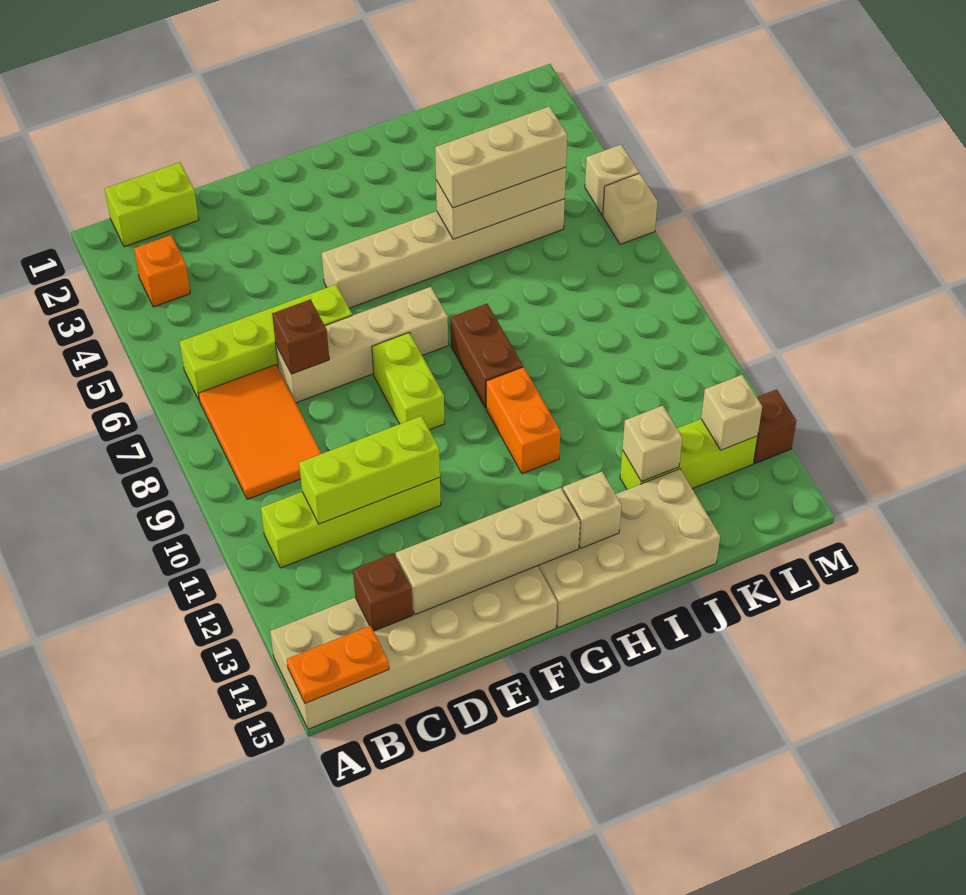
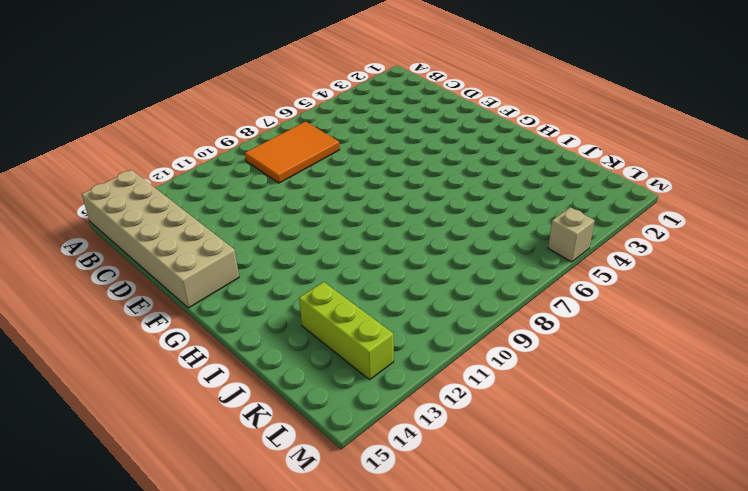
none -> lime 1x2 brick [105,162,199,247]
none -> orange 1x1 brick [134,235,190,307]
none -> lime 1x4 brick [180,284,352,401]

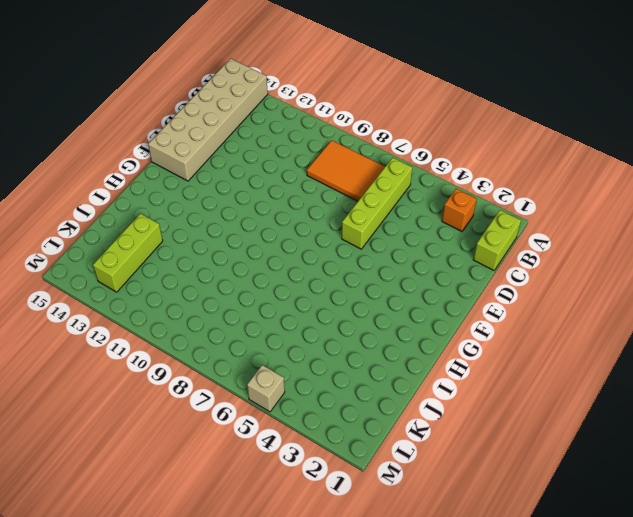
none -> lime 1x4 brick [261,478,441,568]
none -> tan 1x4 brick [276,287,448,403]
none -> tan 1x6 brick [322,199,565,308]

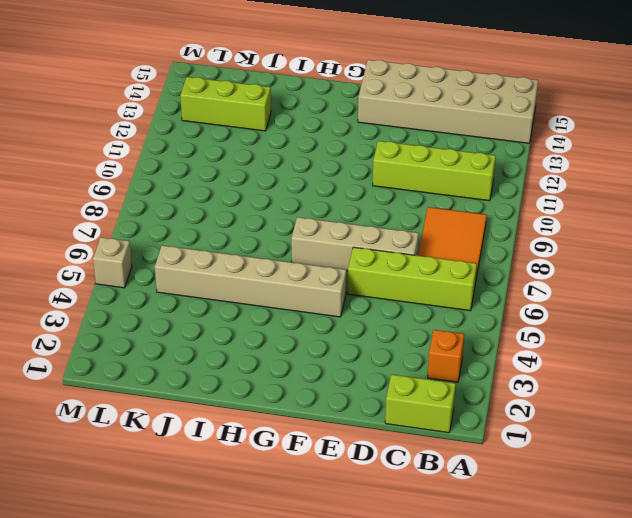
none -> lime 1x2 brick [372,333,445,430]
none -> tan 2x4 brick [538,469,720,628]
none -> brown 1x2 brick [450,304,523,408]

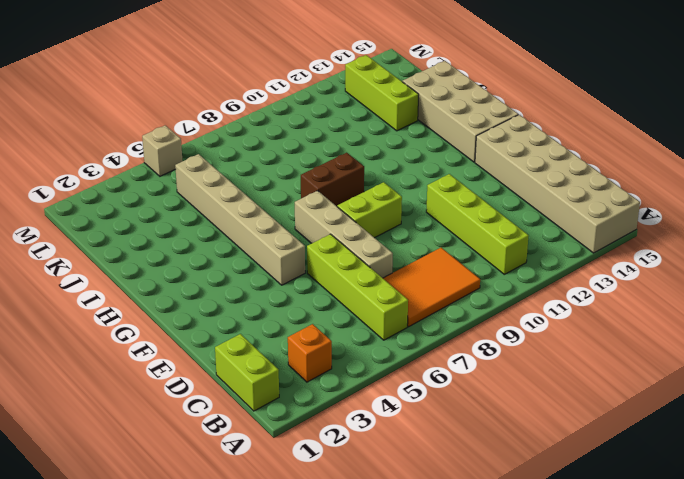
none -> orange 1x2 brick [486,367,560,474]
none -> tan 1x1 brick [603,173,658,244]
none -> brown 1x1 brick [754,390,796,463]

